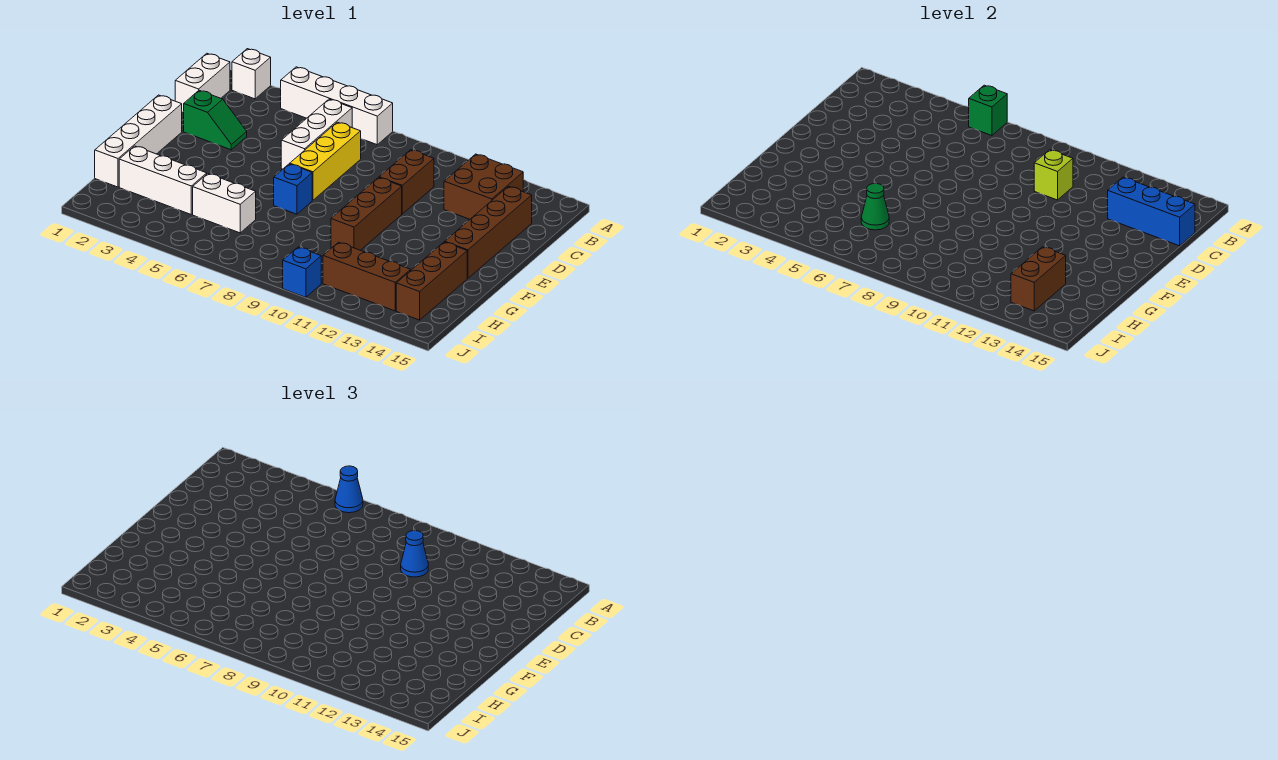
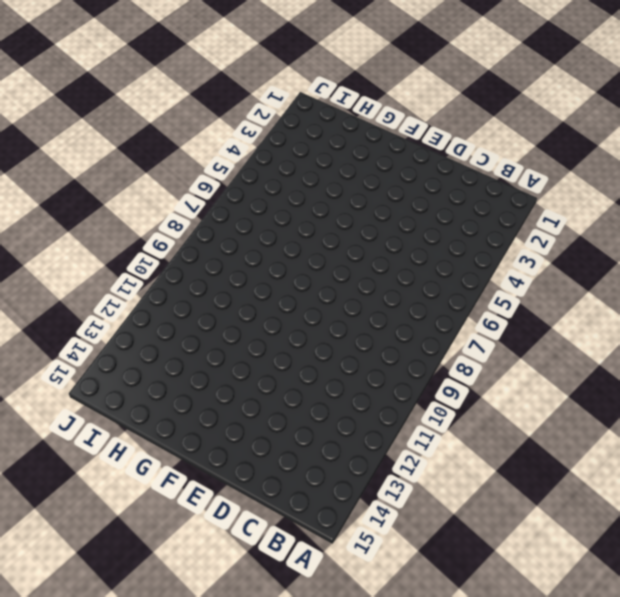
none -> white 1x1 brick [232,49,271,99]
none -> white 1x4 brick [281,67,393,145]
none -> white 1x2 brick [175,53,230,112]

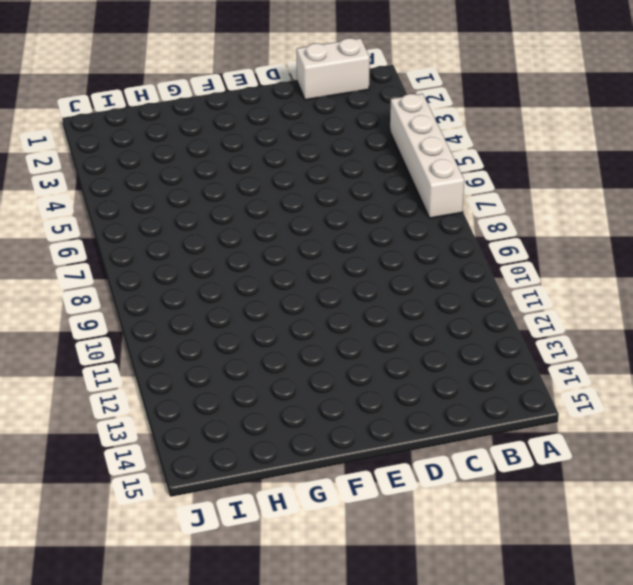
none -> white 1x1 brick [232,49,271,99]
none -> white 1x3 brick [281,99,352,169]
none -> brown 2x2 brick [444,154,523,219]

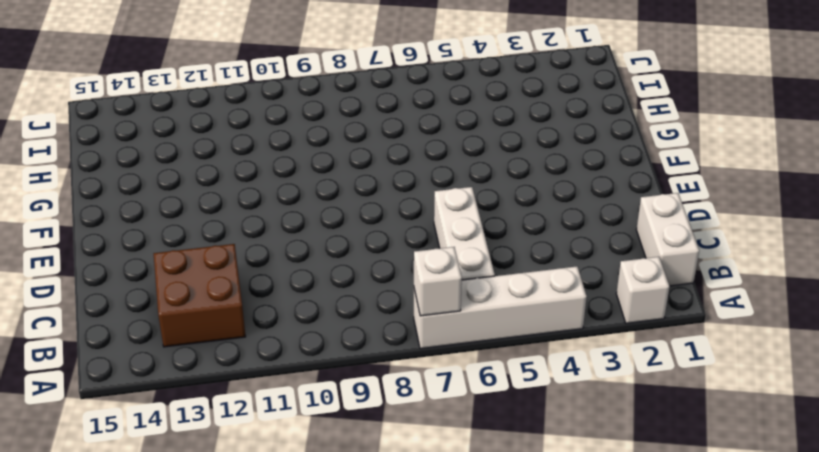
white 1x1 brick [414,247,462,316] -> none
none -> yellow 1x3 brick [290,122,361,200]
none -> brown 1x2 brick [379,150,434,214]
none -> brown 1x4 brick [445,186,532,278]

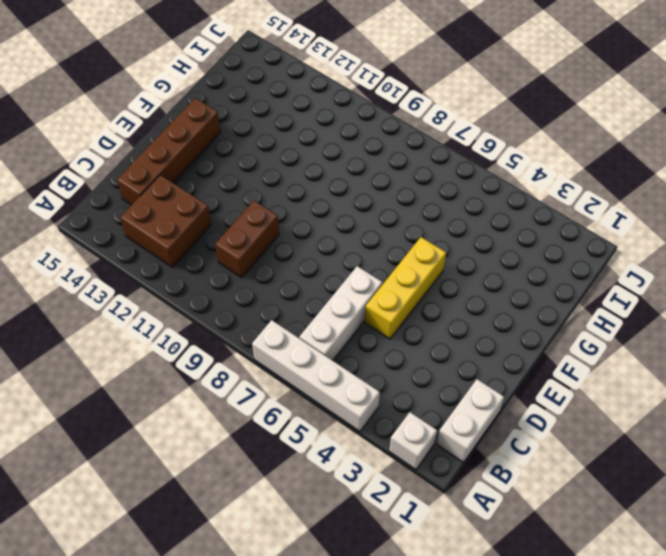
yellow 1x3 brick [365,237,446,339] -> yellow 1x3 brick moved to [290,122,361,200]
none -> green 1x2 slope [184,90,247,150]
none -> white 1x4 brick [95,95,182,187]
none -> brown 1x3 brick [331,178,402,250]

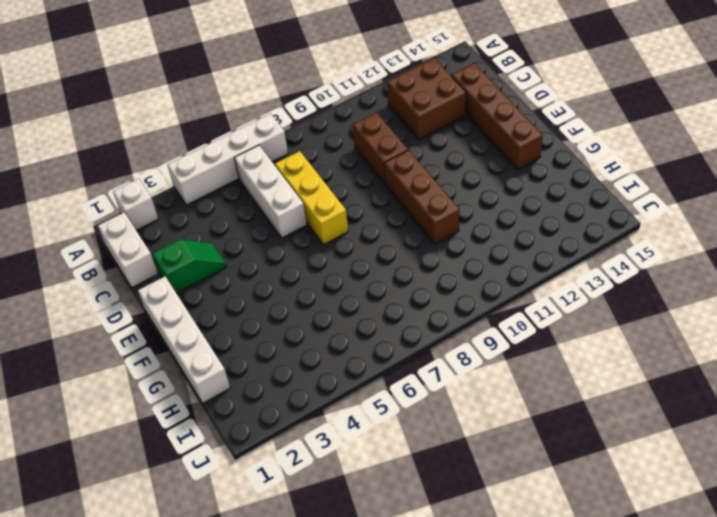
none -> blue 1x1 brick [274,164,312,214]
none -> brown 1x3 brick [396,242,467,320]
none -> white 1x3 brick [119,146,207,214]

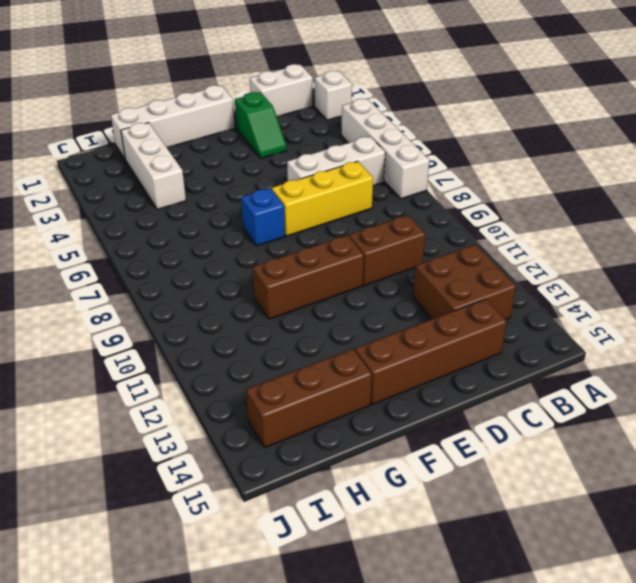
none -> white 1x2 brick [193,174,256,233]
none -> brown 1x3 brick [323,242,411,311]
none -> blue 1x1 brick [283,247,321,297]

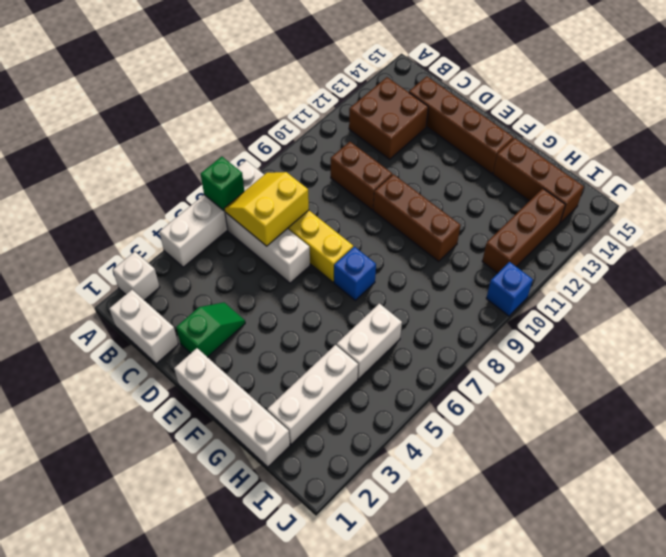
yellow 2x2 slope [224,172,309,246] -> none
none -> lime 1x1 brick [1034,150,1073,200]
none -> blue 1x3 brick [1108,177,1195,246]
none -> green 1x1 cone [861,183,889,230]

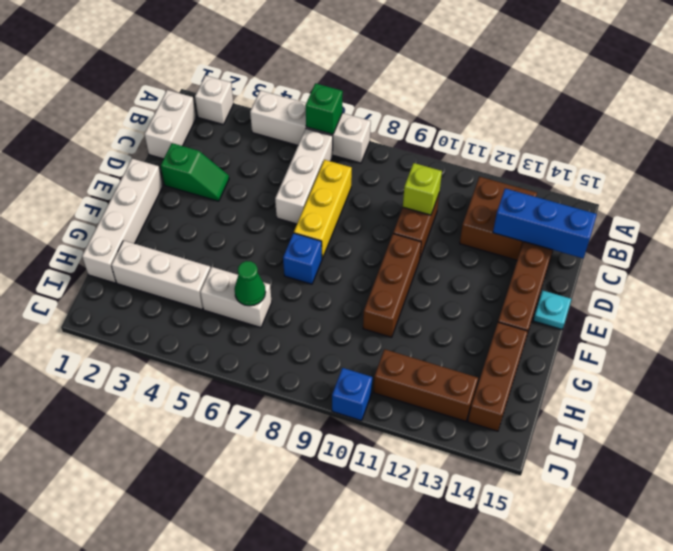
cyan 1x1 plate [533,290,571,329] -> none
none -> brown 1x2 brick [1011,247,1066,311]
none -> blue 1x1 cone [335,466,363,513]
none -> blue 1x1 cone [401,531,428,577]

